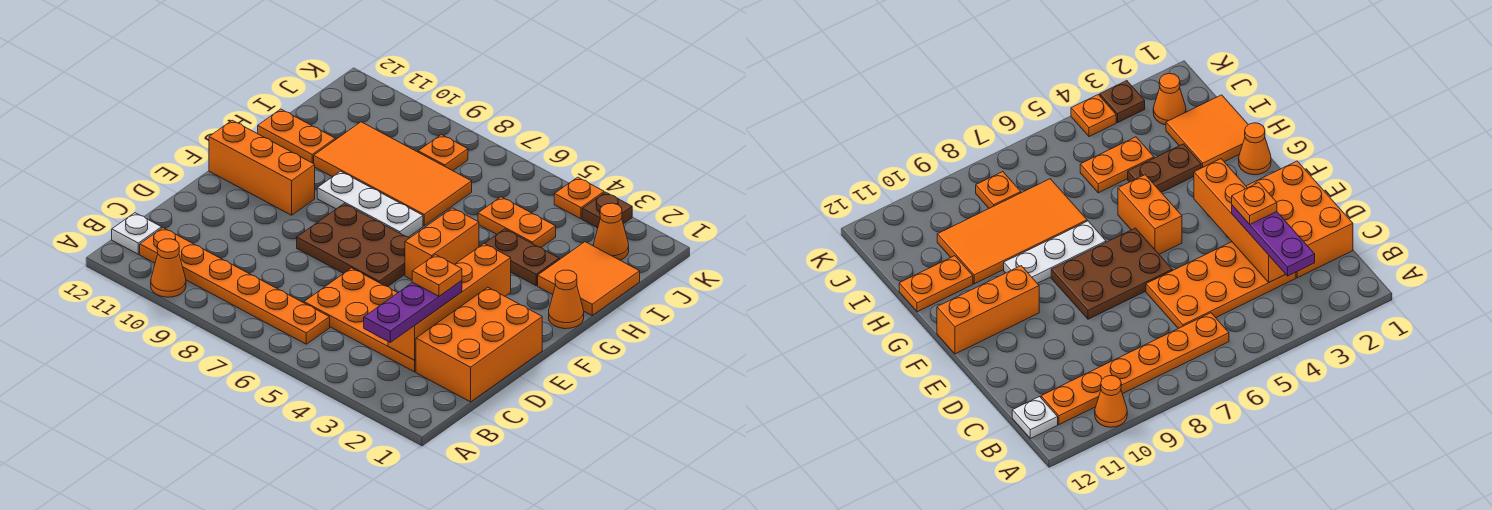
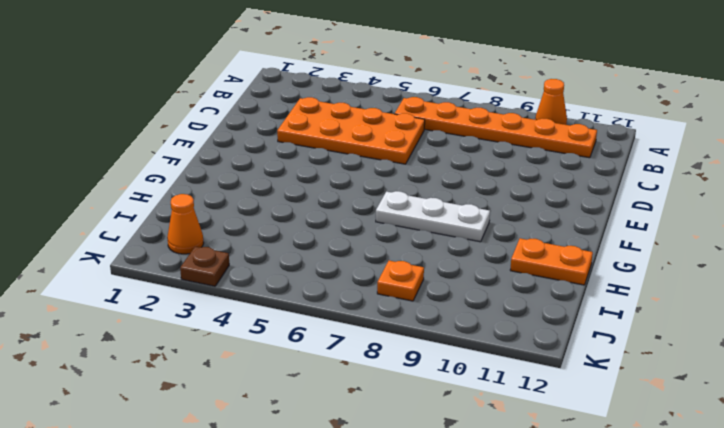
none -> white 1x1 plate [112,213,162,254]
none -> orange 2x3 brick [416,287,542,402]
none -> brown 2x3 plate [297,204,409,287]

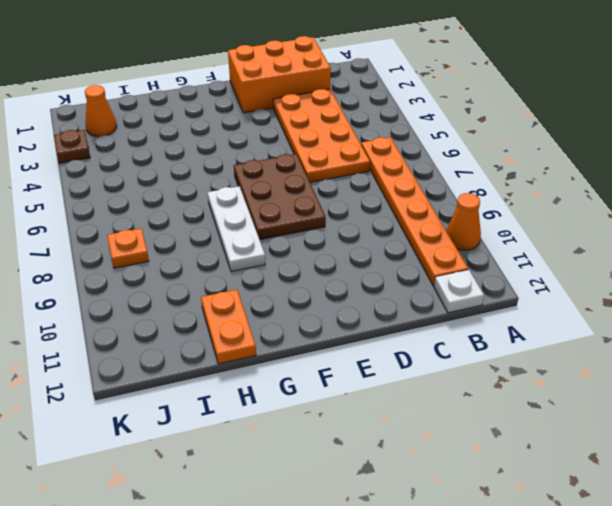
none -> orange 1x2 brick [405,208,479,280]
none -> orange 1x3 brick [209,120,315,215]
none -> orange 1x1 cone [549,270,584,329]

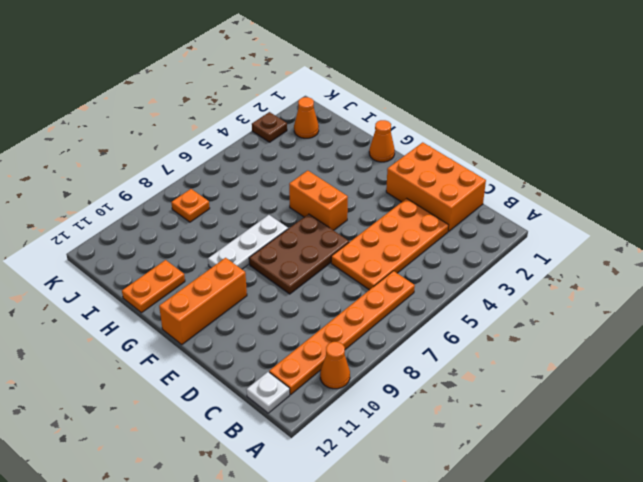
none -> orange 2x2 tile [538,242,640,315]
none -> brown 1x2 plate [485,229,559,286]
none -> orange 2x4 tile [314,122,472,226]

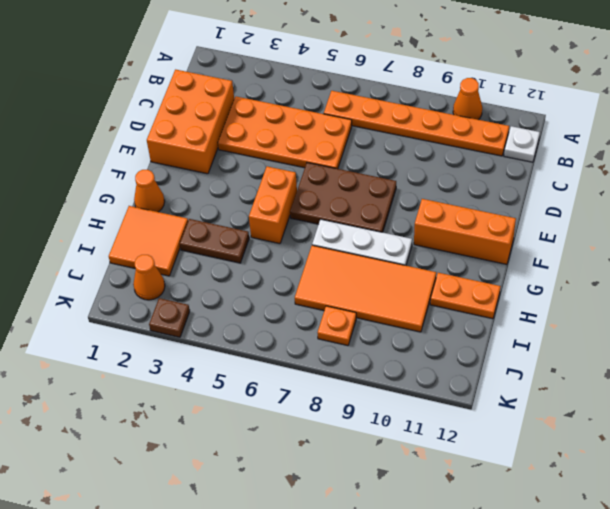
none -> orange 1x2 plate [478,197,556,247]
none -> orange 1x1 plate [554,177,604,219]
none -> orange 1x4 brick [388,243,511,360]

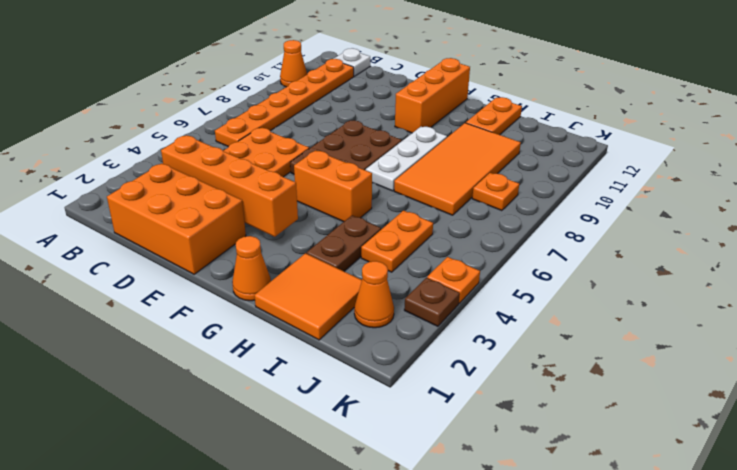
none -> purple 1x3 plate [364,281,462,342]
none -> orange 1x1 plate [412,255,462,296]

